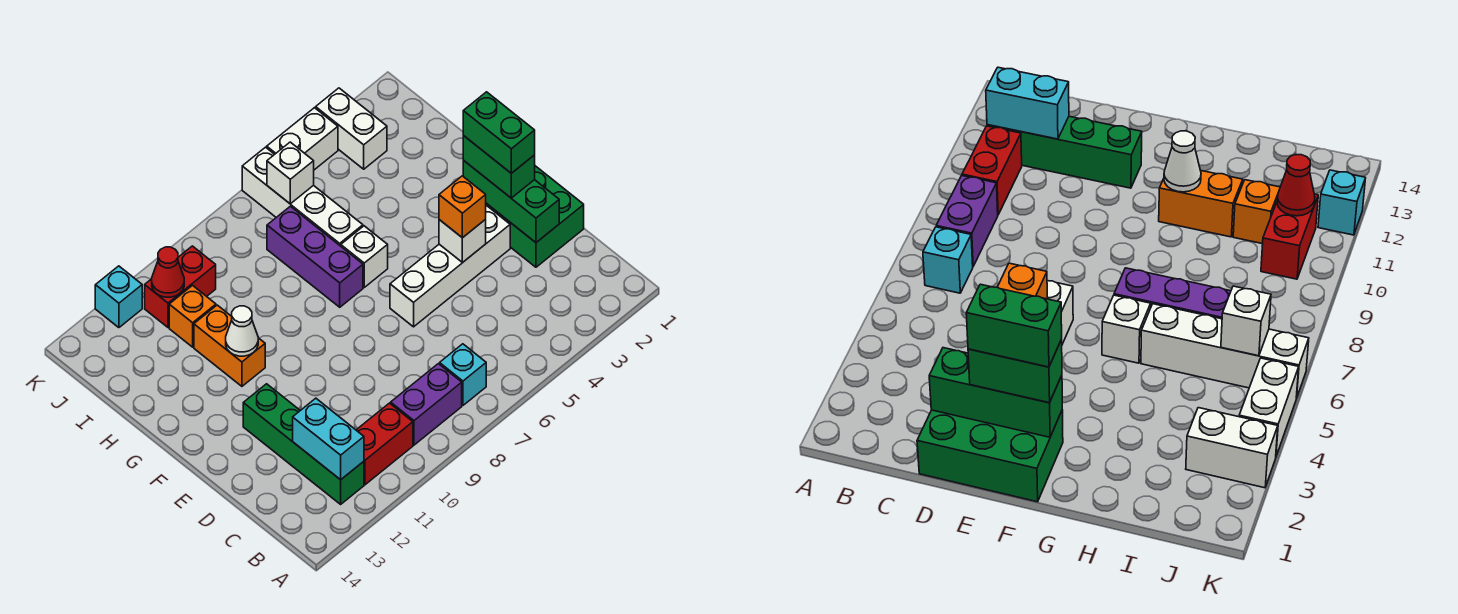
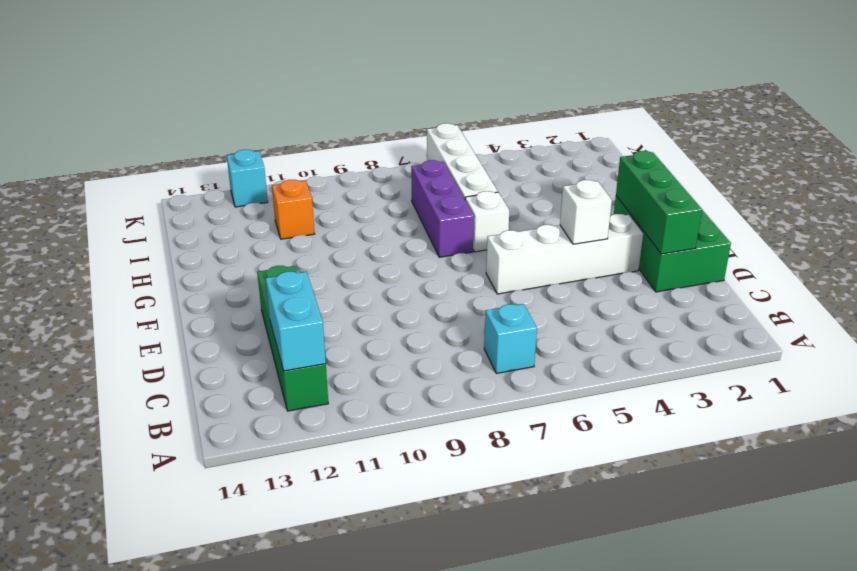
none -> purple 1x2 brick [391,364,462,445]
none -> red 1x2 brick [356,403,413,485]
none -> orange 1x2 brick [194,305,265,386]

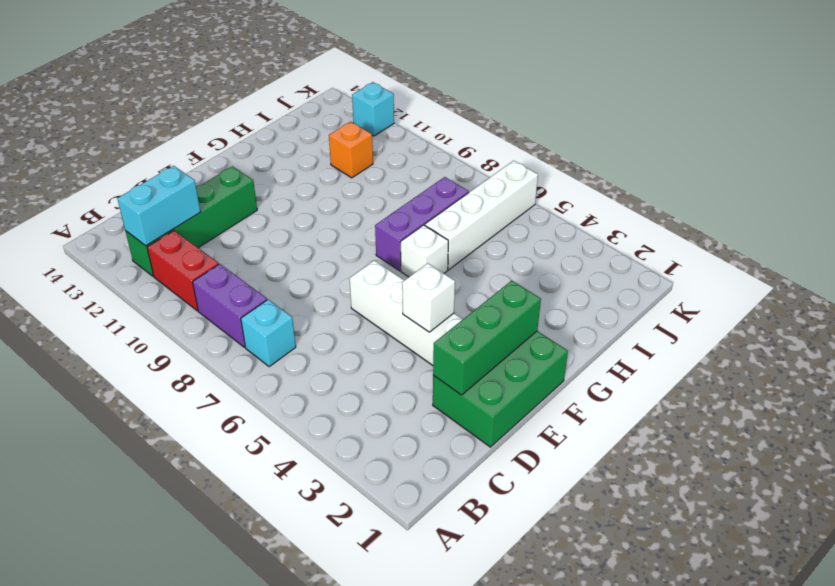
none -> orange 1x2 brick [194,305,265,386]
none -> white 1x2 brick [316,88,387,169]
none -> red 1x2 brick [145,246,216,327]

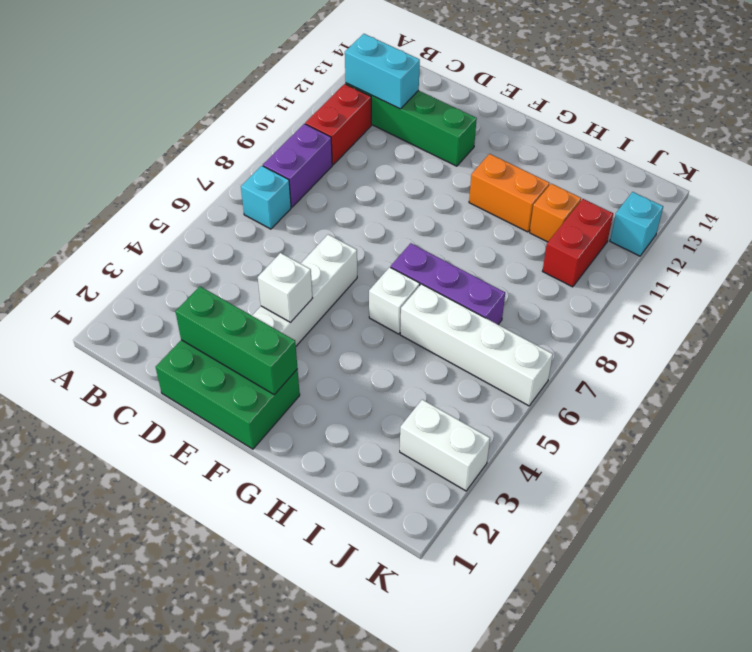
none -> white 1x2 brick [267,108,338,170]
none -> white 1x1 cone [226,306,258,356]
none -> white 1x1 brick [267,142,314,204]

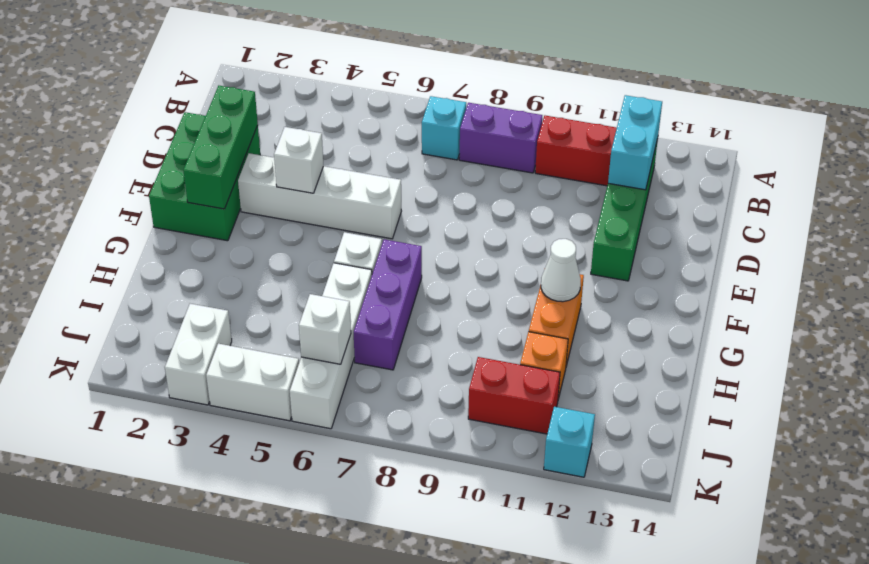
none -> red 1x1 cone [152,247,184,297]
none -> green 1x2 brick [463,136,535,198]
none -> orange 1x1 brick [439,176,486,238]

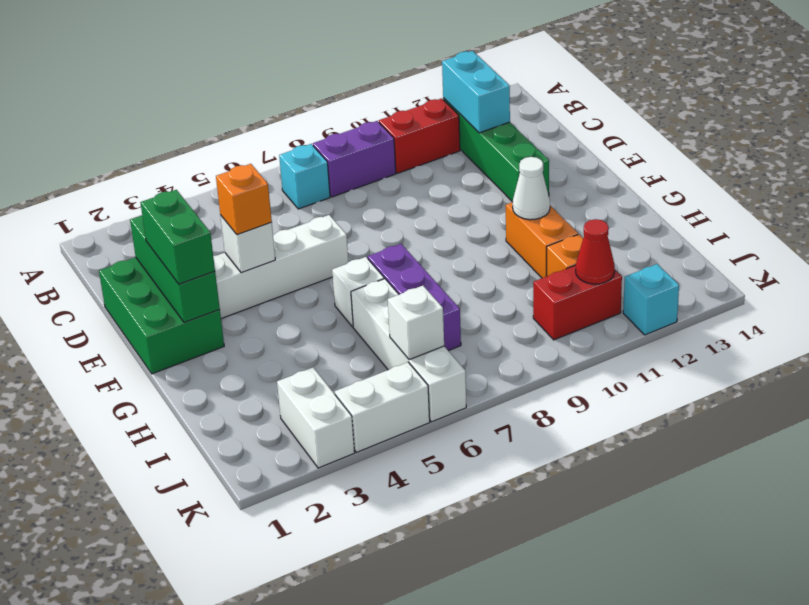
none -> green 1x2 brick [463,92,535,173]

